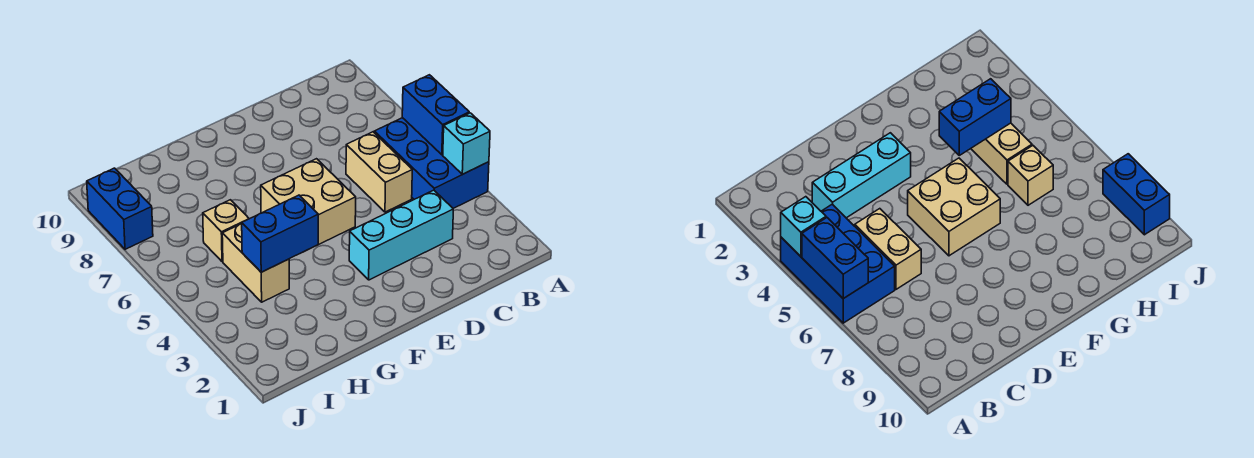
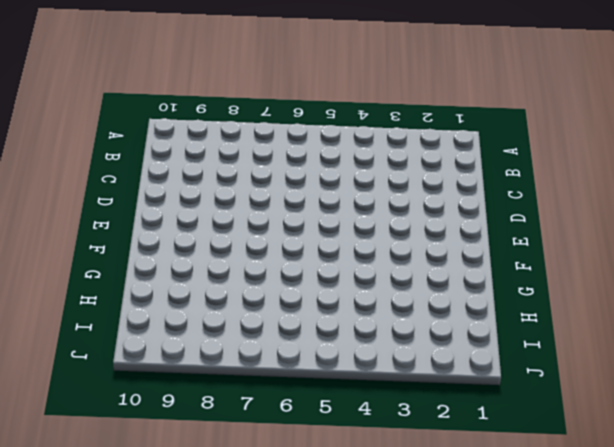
none -> blue 2x3 brick [374,118,489,208]
none -> cyan 1x3 brick [349,190,453,280]

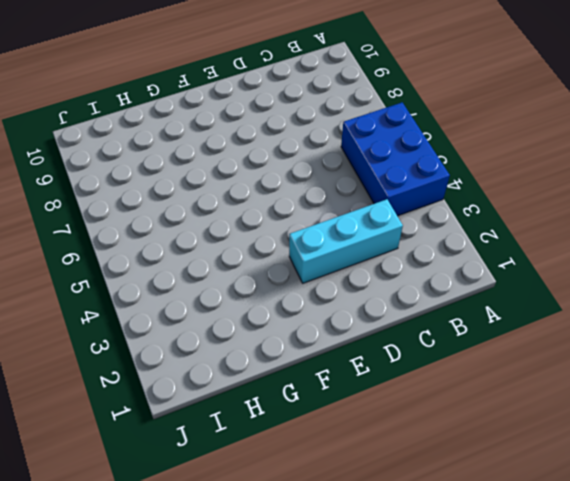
none -> tan 1x2 brick [346,132,412,212]
none -> tan 2x2 brick [261,159,356,245]

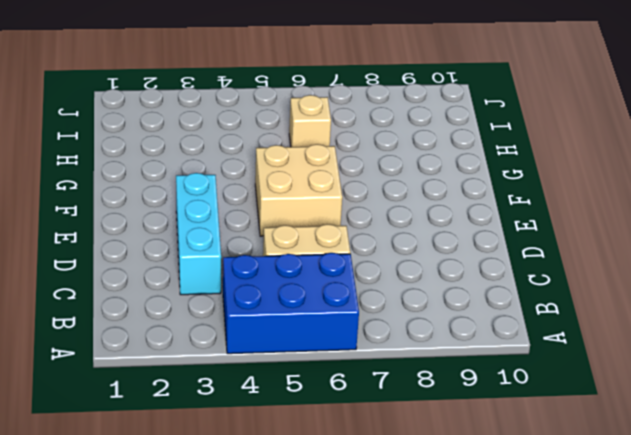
none -> tan 1x2 brick [222,224,289,302]
none -> blue 1x2 brick [87,168,153,249]

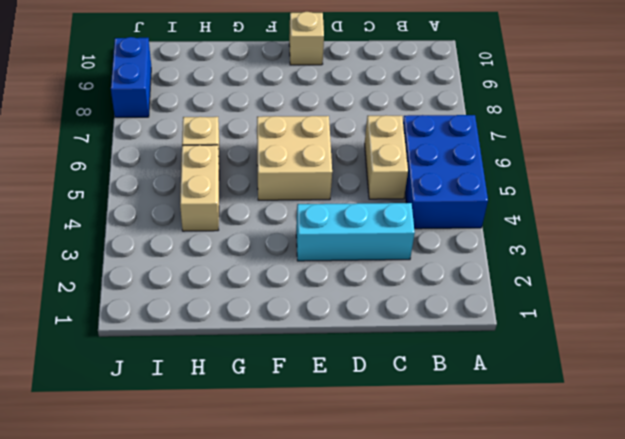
tan 1x1 brick [289,12,324,65] -> none
none -> cyan 1x1 brick [443,113,490,174]
none -> blue 1x2 brick [402,75,469,155]

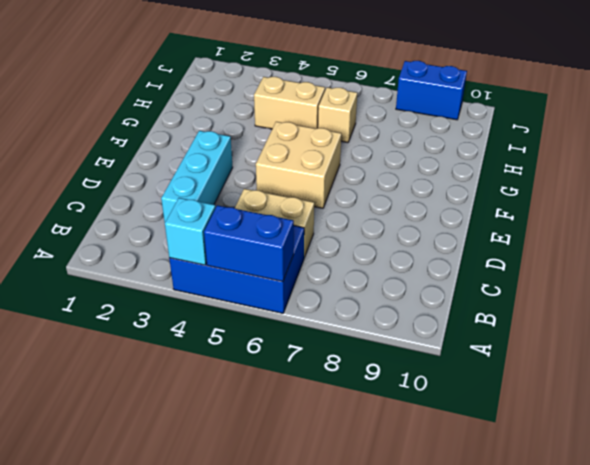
none -> blue 1x2 brick [242,195,318,272]

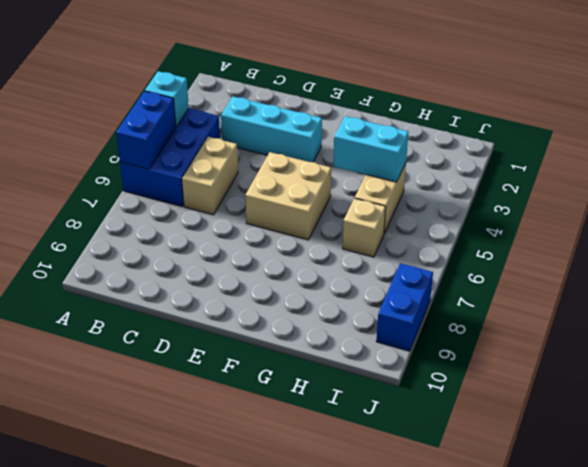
cyan 1x2 brick [333,116,408,182] -> blue 1x2 brick [242,195,318,272]

